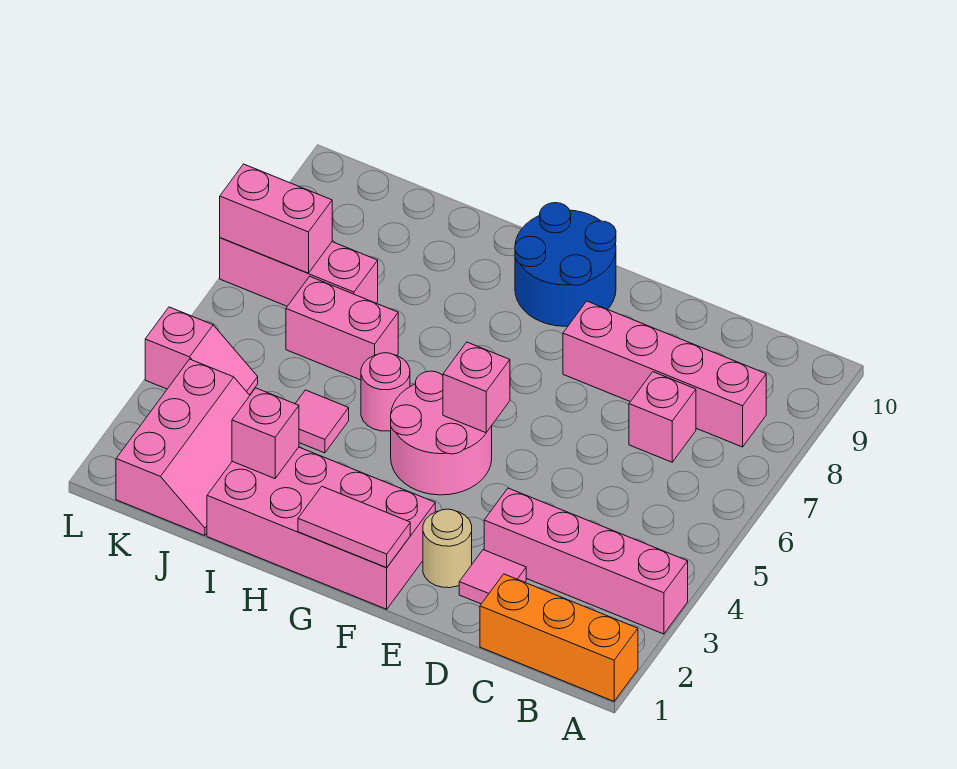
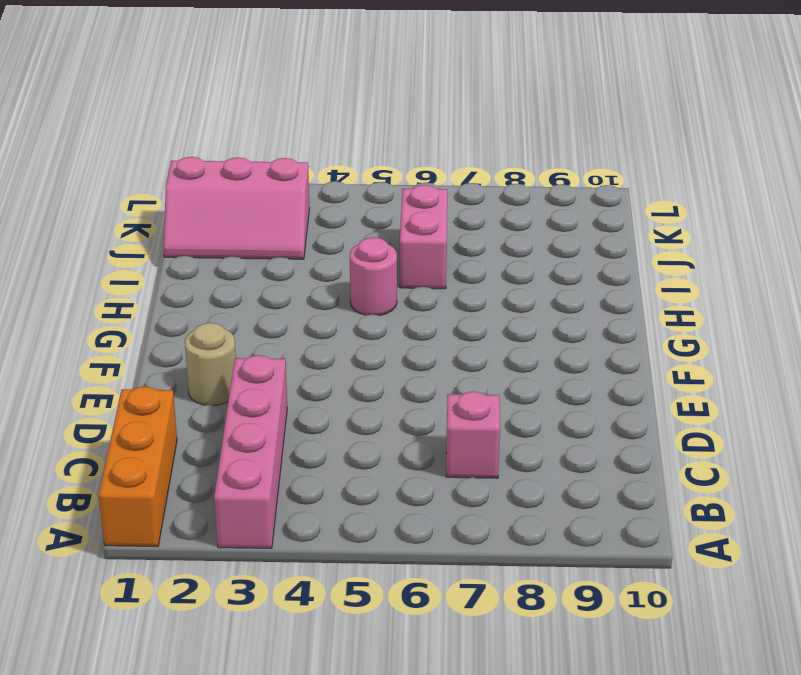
none -> pink 1x4 brick [563,301,766,447]
none -> pink 1x1 tile [459,550,526,604]
none -> pink 2x4 brick [207,447,435,609]

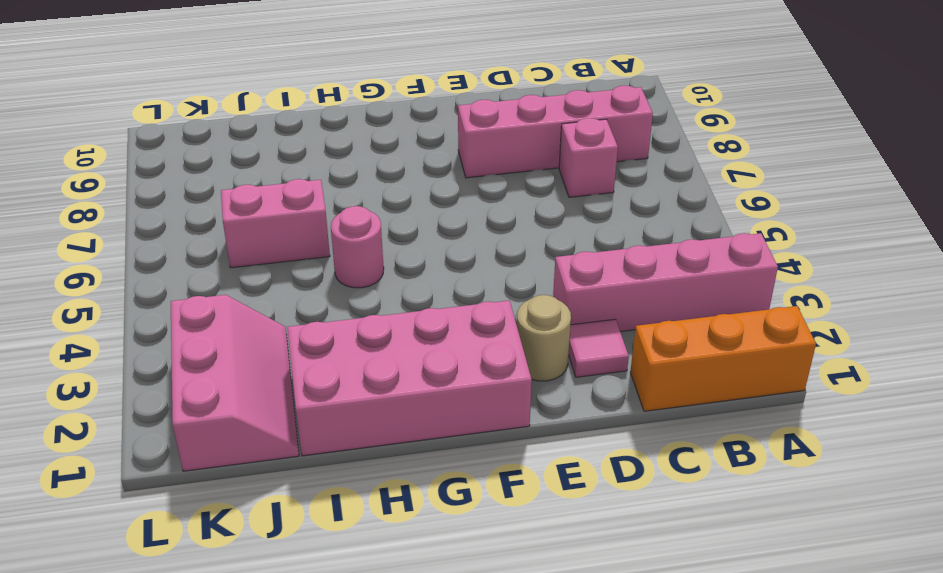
none -> pink 2x2 round brick [391,371,492,495]
none -> blue 2x2 round brick [515,203,616,326]
none -> pink 1x1 tile [295,390,349,453]

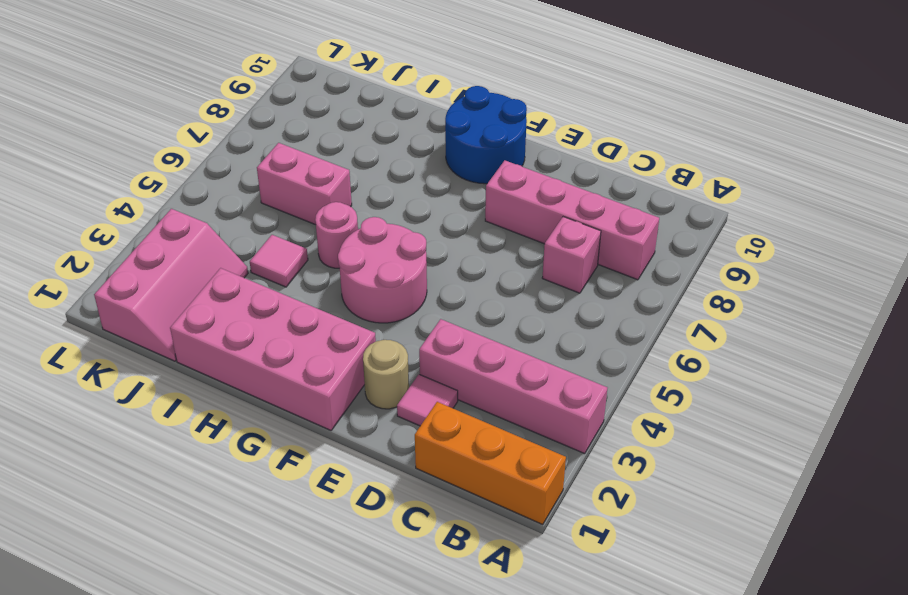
none -> pink 1x3 brick [220,238,378,306]
none -> pink 1x2 slope [145,307,258,395]
none -> pink 1x2 tile [298,487,410,568]

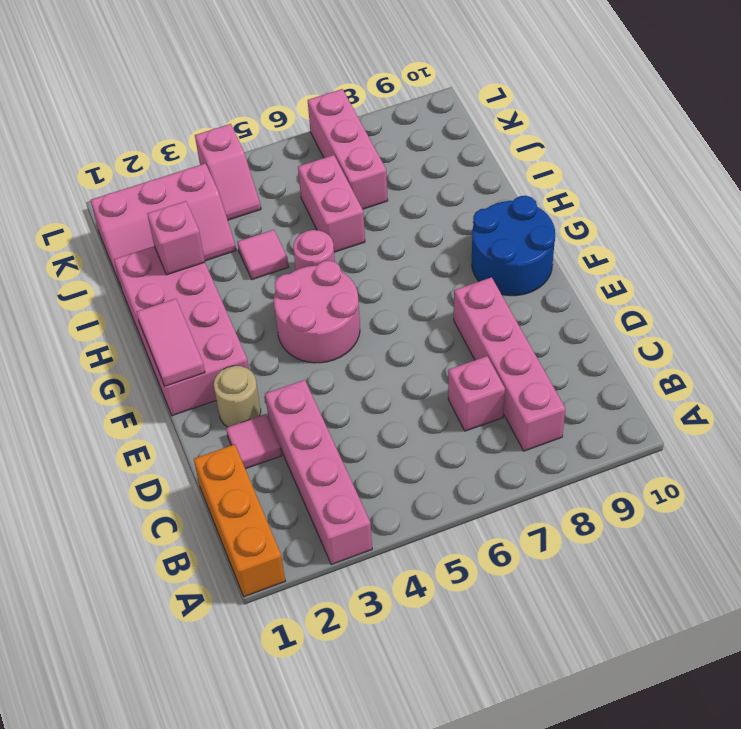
none -> pink 1x1 brick [443,342,510,433]
none -> pink 1x2 brick [220,164,332,273]

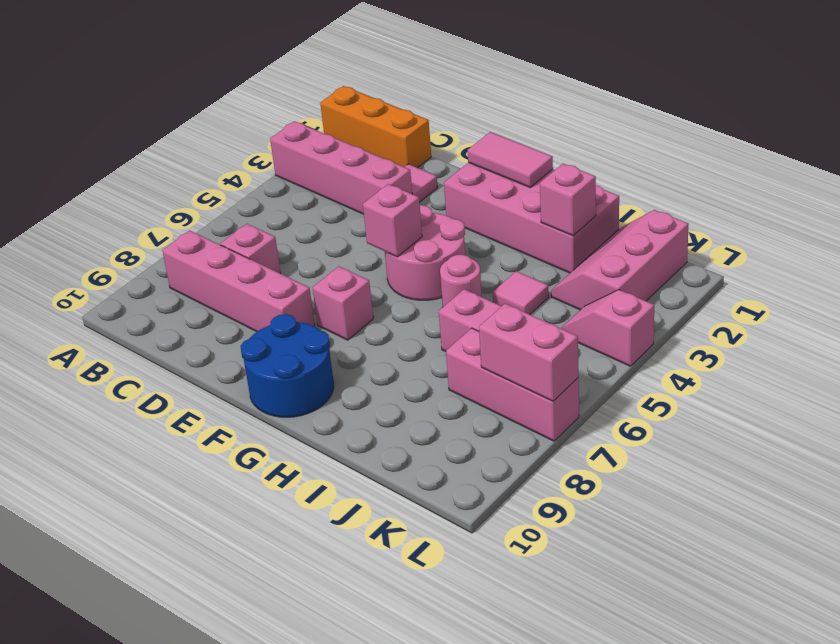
pink 1x1 brick [313,266,373,340] -> none
none -> tan 1x1 round brick [423,509,472,588]

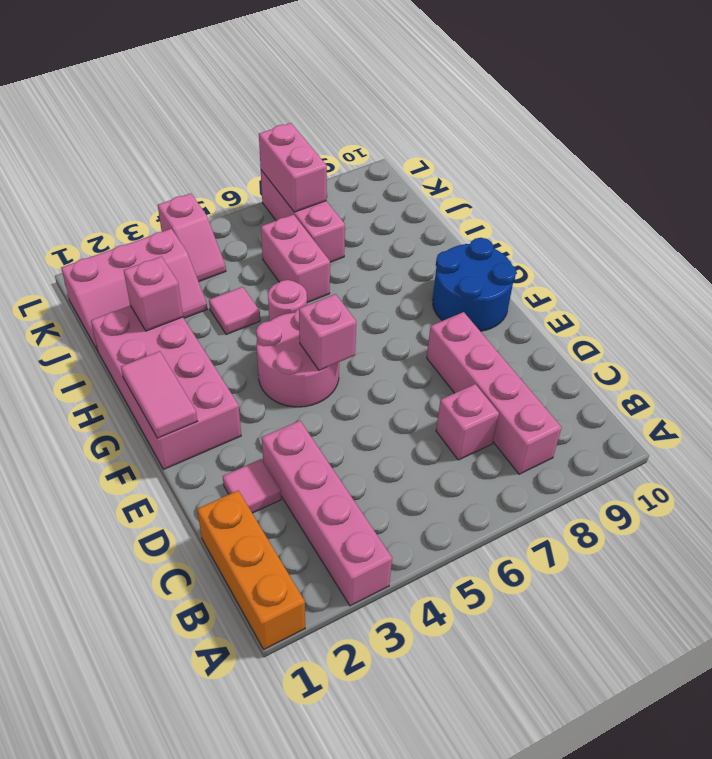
none -> tan 1x1 round brick [423,509,472,588]

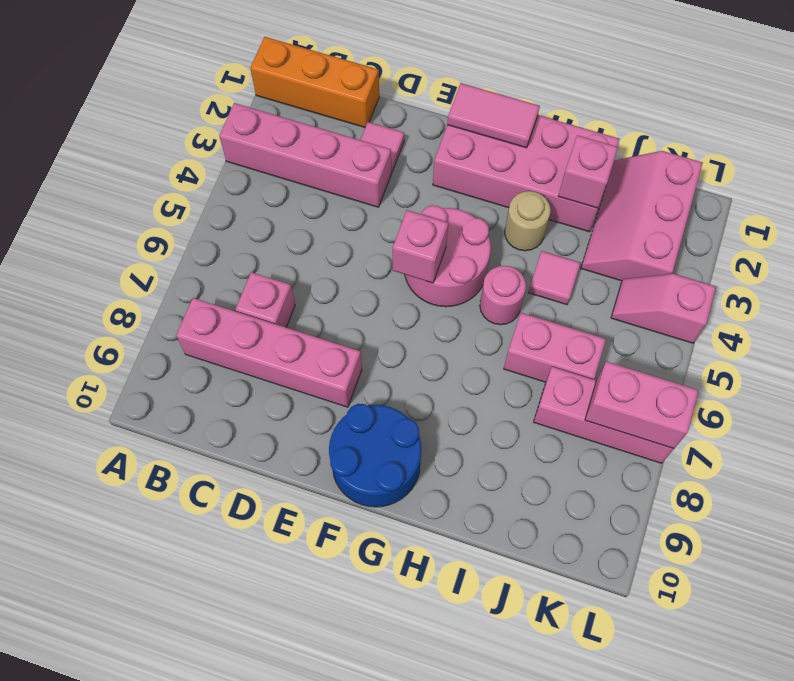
tan 1x1 round brick [505,191,551,251] -> tan 1x1 round brick moved to [423,509,472,588]

